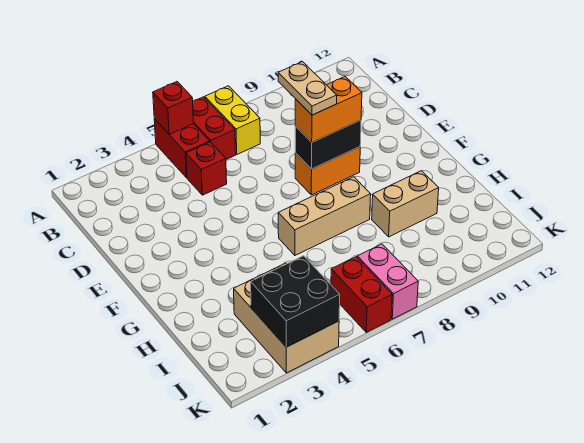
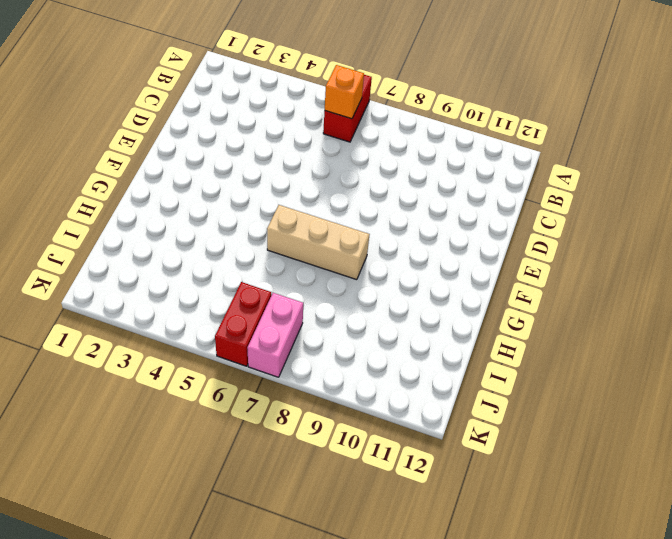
orange 1x1 brick [325,65,364,119] -> none
none -> red 1x2 brick [154,119,210,178]
none -> yellow 1x2 brick [205,86,260,154]
none -> red 1x1 brick [186,142,227,195]

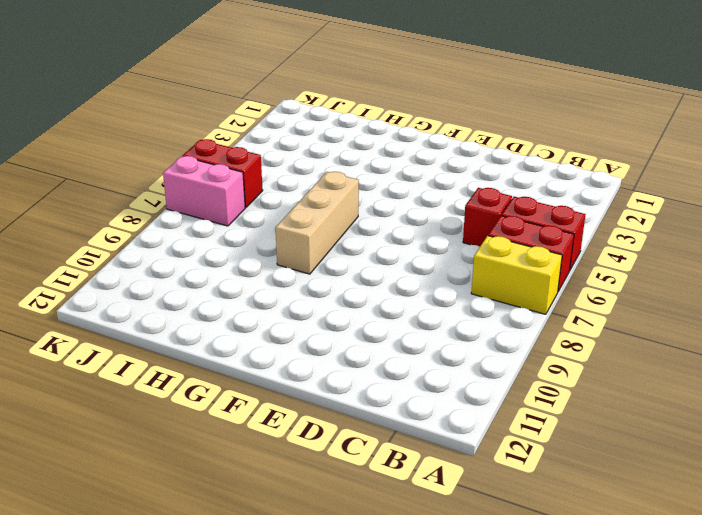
none -> orange 1x2 brick [295,147,360,195]
none -> tan 1x2 brick [372,171,439,237]
none -> tan 2x3 brick [234,263,339,373]

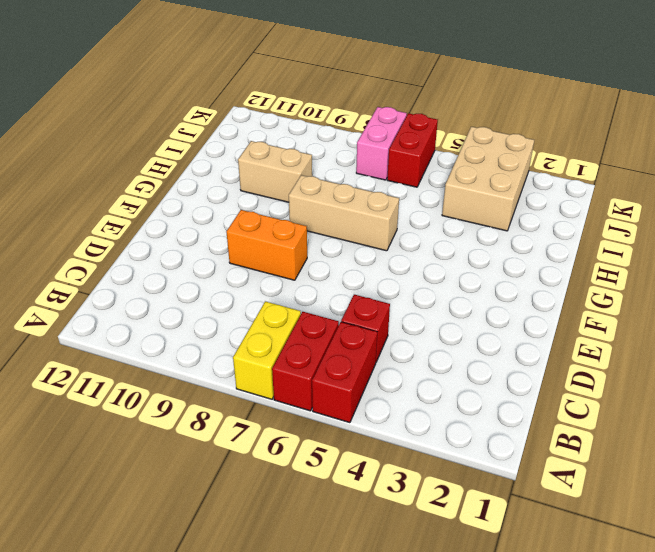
none -> red 1x1 brick [153,82,194,134]
none -> black 1x2 brick [295,120,361,169]
none -> black 2x2 brick [251,256,340,347]

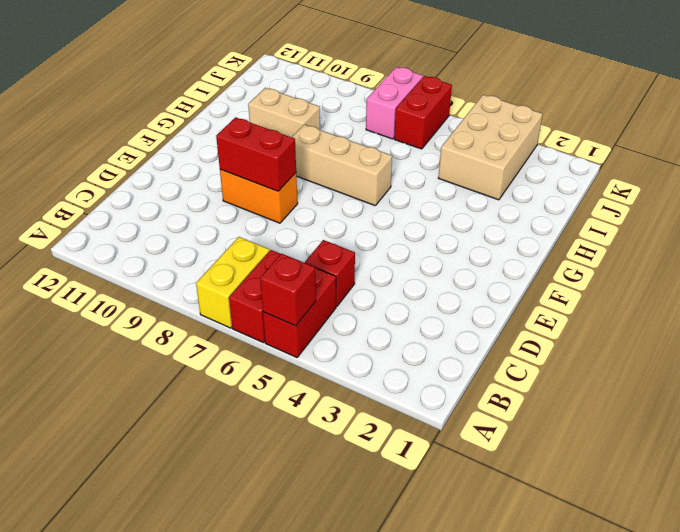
red 1x2 brick [216,117,296,191] -> black 1x2 brick [295,120,361,169]
none -> black 2x2 brick [251,256,340,347]
none -> orange 1x2 brick [295,77,362,142]
none -> tan 1x2 plate [278,62,337,115]

